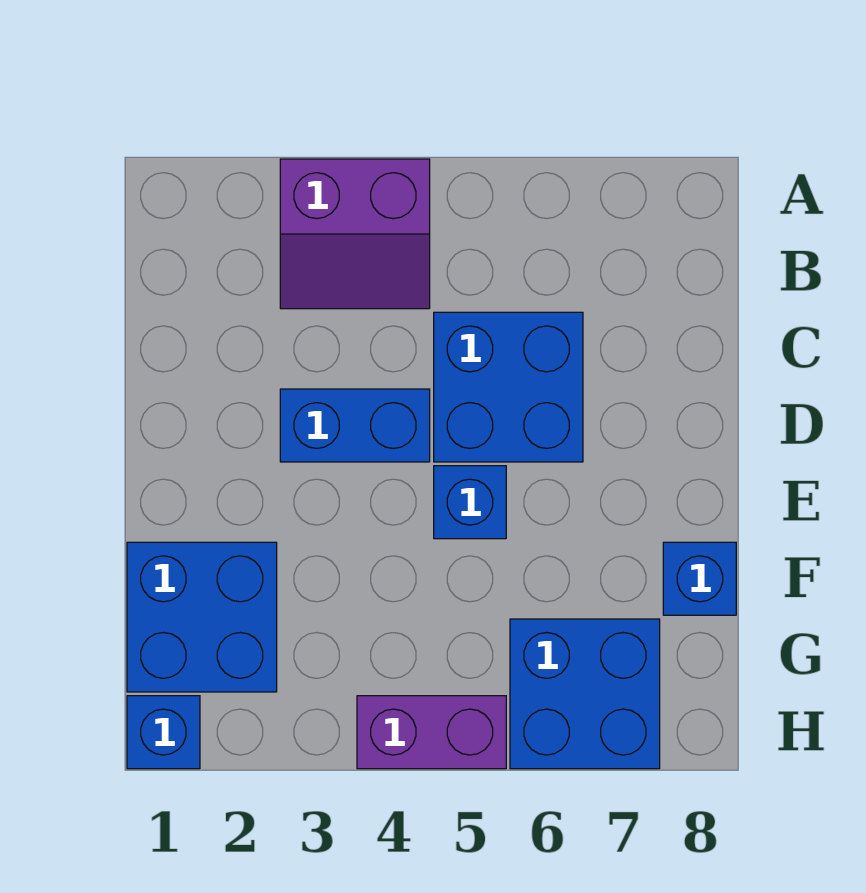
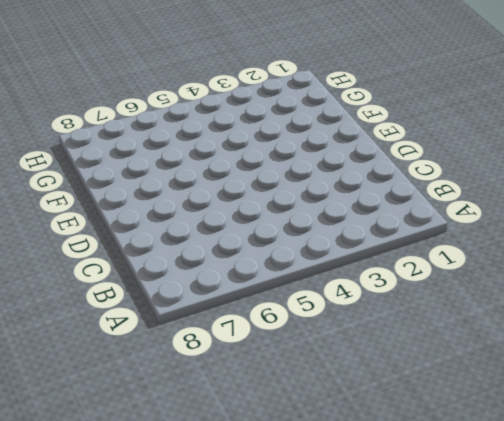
none -> purple 2x2 slope [280,159,430,309]
none -> blue 2x2 brick [434,312,583,462]

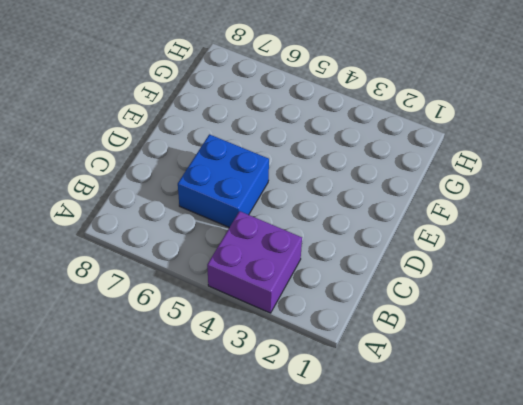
purple 2x2 brick [207,211,302,313] -> purple 2x2 slope [280,159,430,309]
none -> blue 1x2 brick [280,389,430,462]
none -> blue 1x1 brick [434,466,506,539]

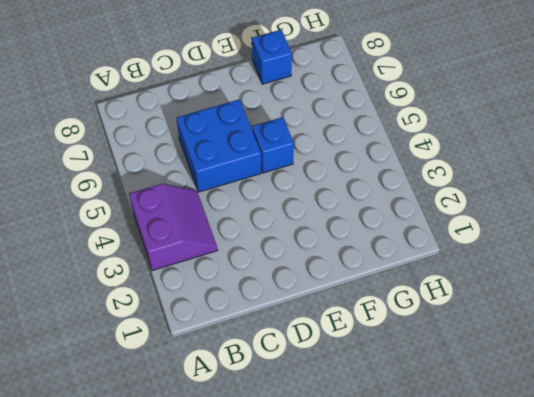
none -> blue 1x2 brick [280,389,430,462]
none -> blue 2x2 brick [127,542,277,692]

